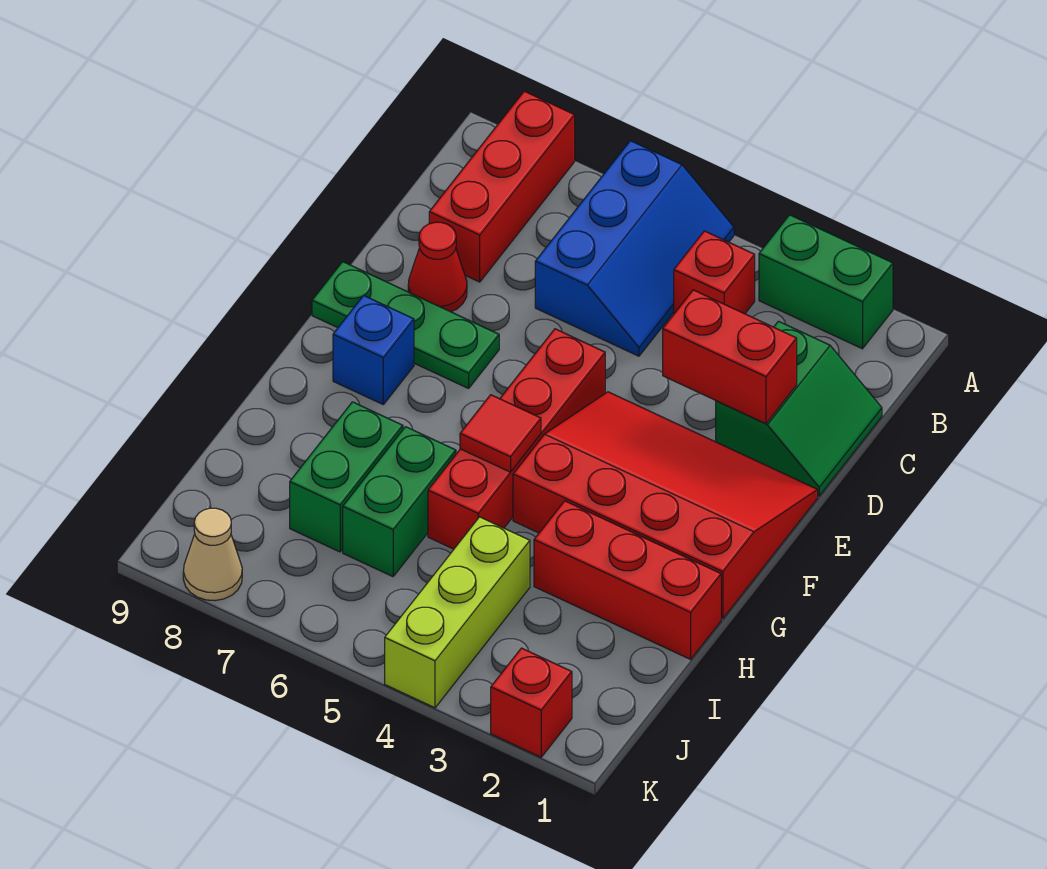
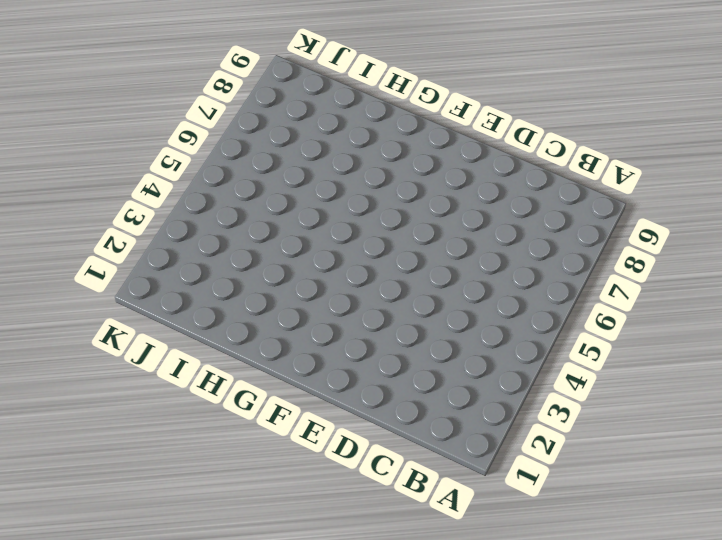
none -> green 1x2 brick [759,215,893,349]
none -> blue 2x3 slope [535,141,734,356]
none -> red 1x3 brick [429,91,575,282]

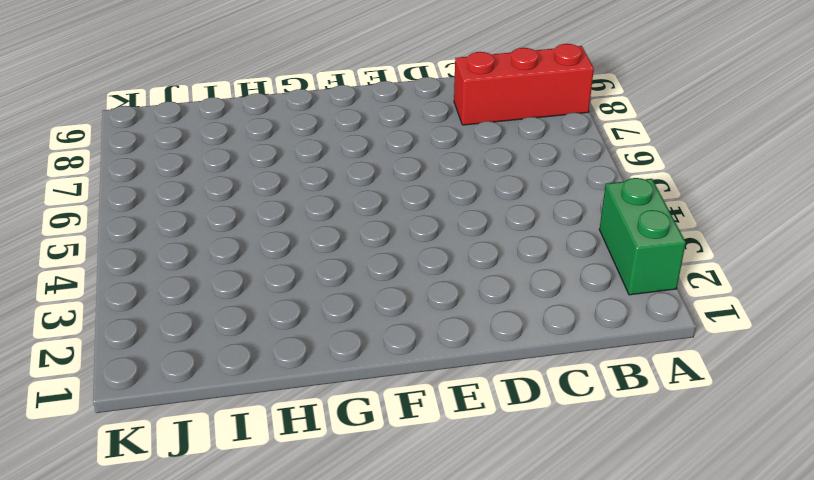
none -> blue 2x3 slope [535,141,734,356]
none -> red 1x1 brick [674,231,755,314]
none -> green 2x2 slope [716,321,882,496]

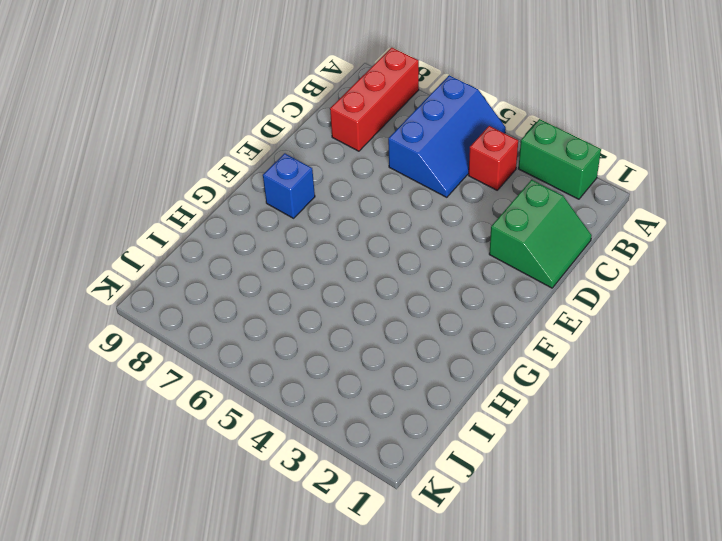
none -> red 1x1 cone [408,222,467,312]
none -> red 3x4 slope [513,392,818,619]
none -> red 1x4 brick [428,329,605,549]

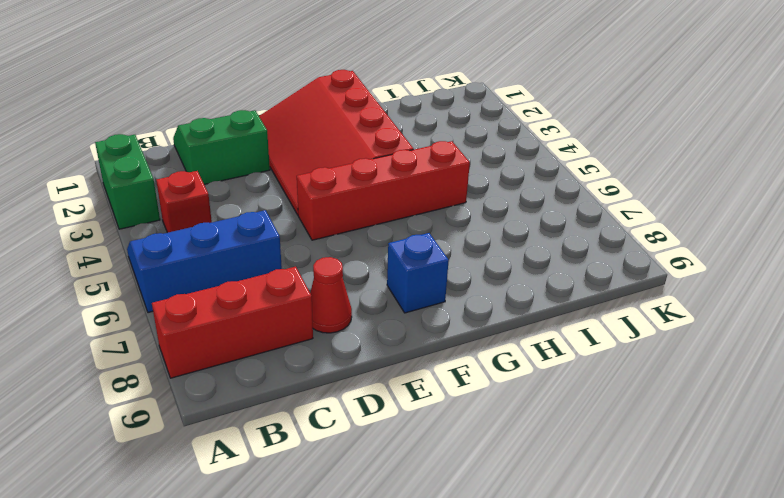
none -> green 1x3 plate [312,262,499,388]
none -> red 1x3 brick [534,501,721,659]
none -> green 1x2 brick [343,427,456,577]

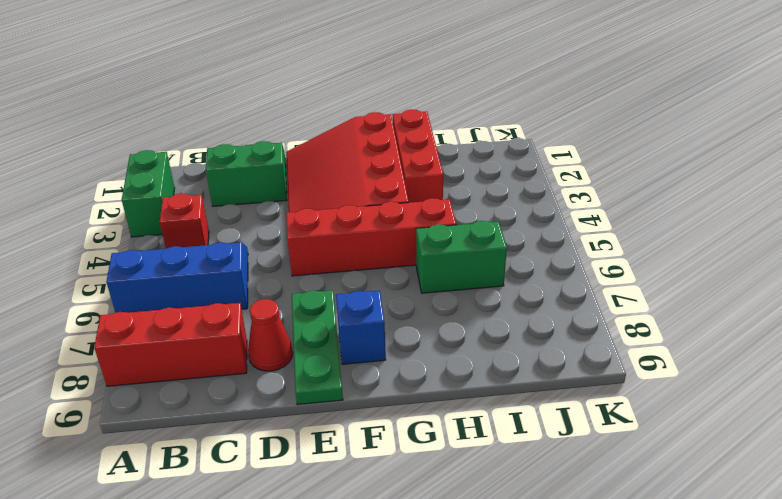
none -> green 1x2 brick [290,402,403,552]
none -> lime 1x3 brick [385,517,530,708]
none -> red 1x1 brick [491,648,572,757]

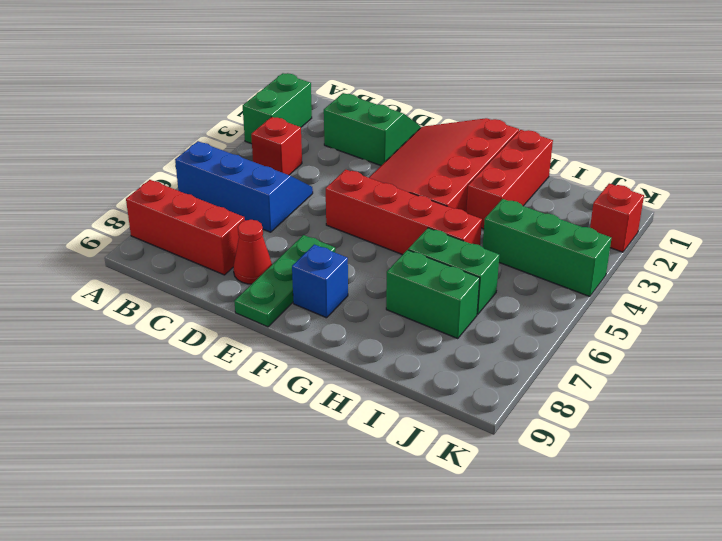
green 1x3 brick [483,199,611,297] -> lime 1x3 brick [385,517,530,708]
none -> tan 1x1 cone [183,508,242,601]
none -> red 1x2 brick [663,290,797,424]
none -> red 1x1 tile [460,395,541,472]

